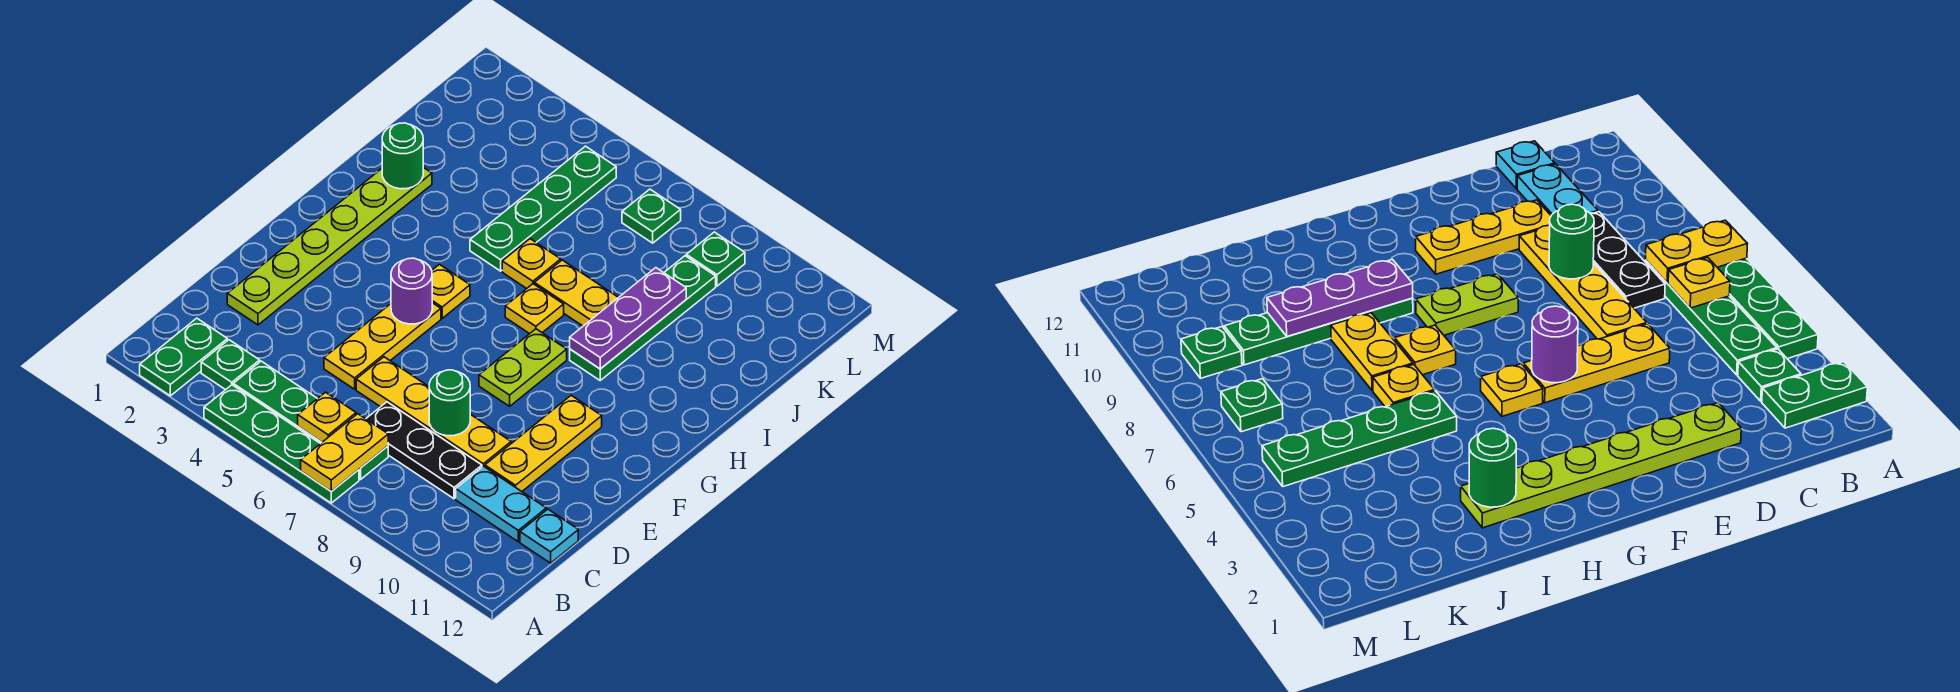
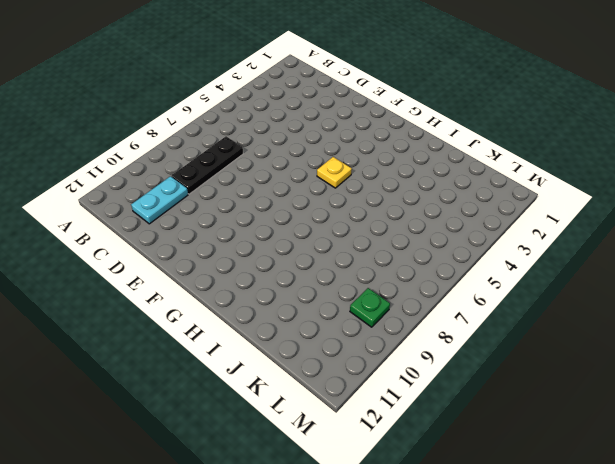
none -> green 1x2 plate [140,318,227,396]
none -> green 1x4 plate [204,385,359,503]
none -> green 1x1 plate [201,340,260,390]

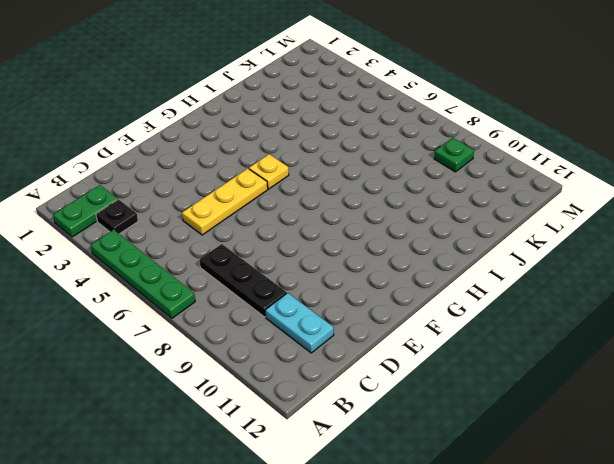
black 1x1 plate [96,199,138,234] -> green 1x1 plate [201,340,260,390]
none -> green 1x4 plate [233,361,388,479]
none -> cyan 1x1 plate [520,509,578,563]
none -> lime 1x6 plate [227,167,432,325]

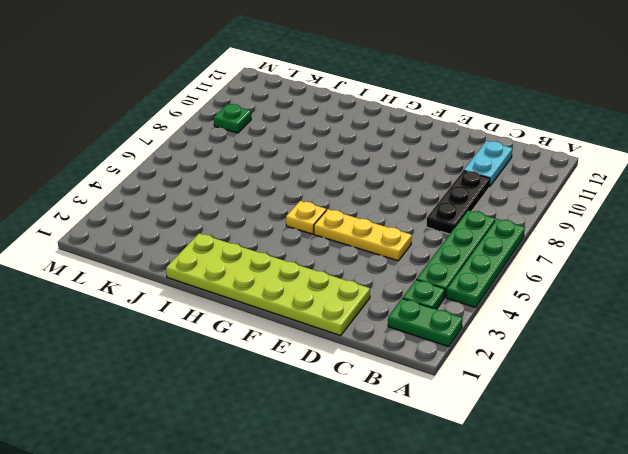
lime 2x6 plate [166,234,370,336] -> lime 1x6 plate [227,167,432,325]
none -> cyan 1x1 plate [520,509,578,563]
none -> yellow 1x4 plate [356,357,511,467]
none -> yellow 1x3 plate [485,395,602,491]

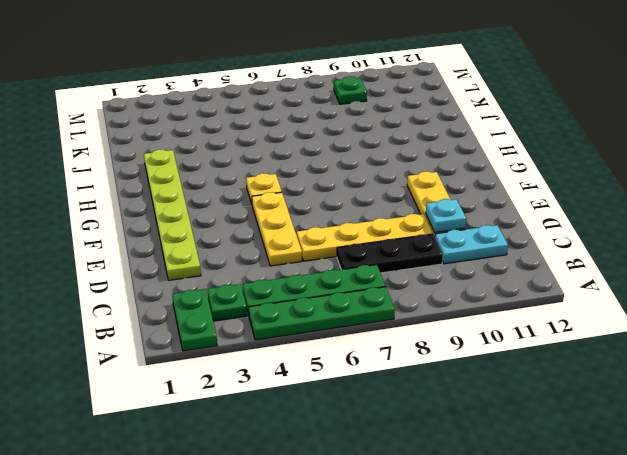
cyan 1x1 plate [426,199,466,232] -> cyan 1x1 plate moved to [520,509,578,563]
none -> lime 1x2 plate [479,329,567,406]
none -> yellow 1x1 plate [505,284,564,334]
none -> green 1x4 plate [570,256,716,380]

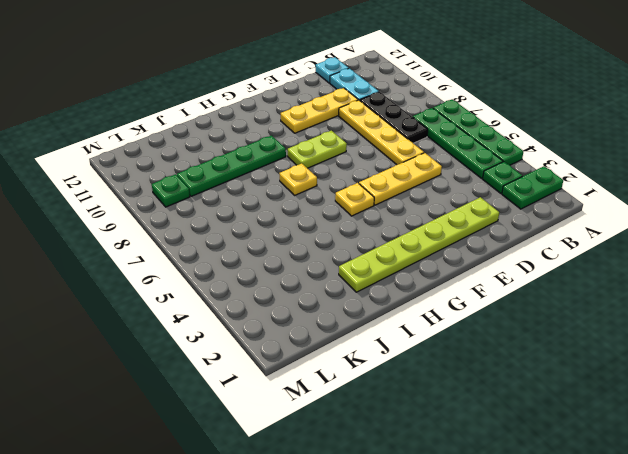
none -> green 1x4 plate [470,146,616,271]
none -> yellow 1x1 plate [502,239,561,289]
none -> yellow 1x2 plate [534,260,619,326]

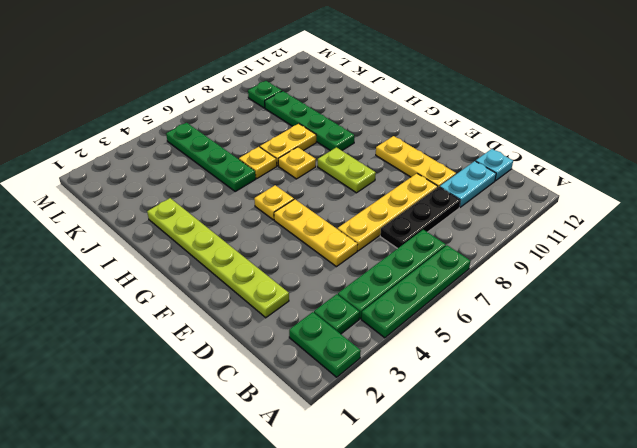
none -> green 1x1 plate [622,189,681,243]
none -> yellow 1x2 plate [301,414,388,491]
none -> yellow 1x1 plate [298,392,356,442]

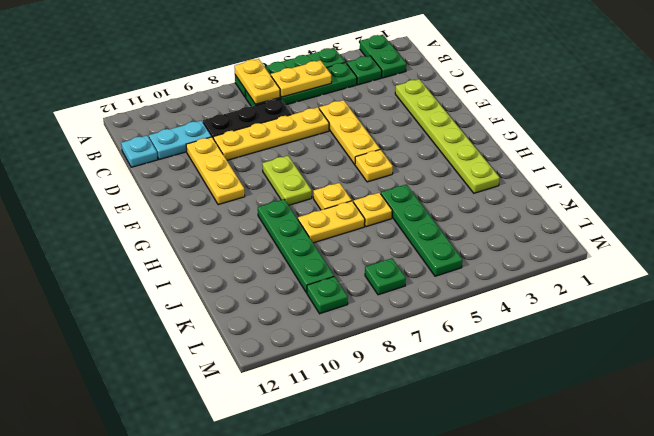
yellow 1x2 plate [271,60,331,97] -> yellow 1x1 plate [298,392,356,442]
none -> green 1x1 round brick [429,370,470,436]
none -> purple 1x1 round brick [391,258,432,324]
none -> purple 1x3 plate [570,268,686,369]

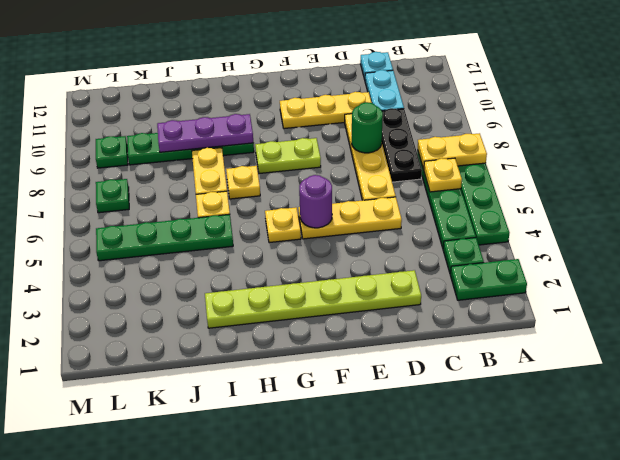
none -> green 1x1 round brick [382,123,423,189]

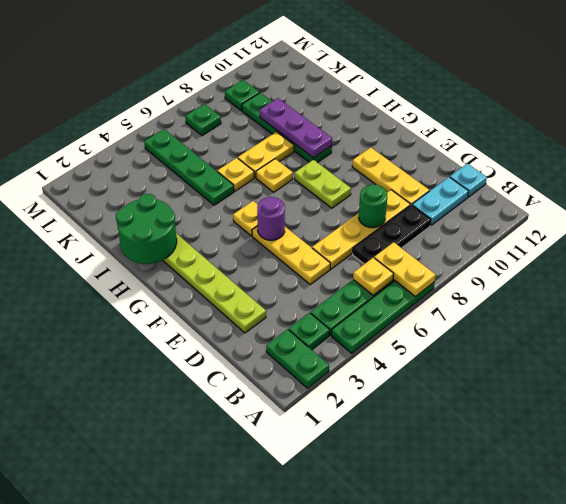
green 2x2 round brick [116,194,177,264] -> green 1x1 round brick [382,123,423,189]

